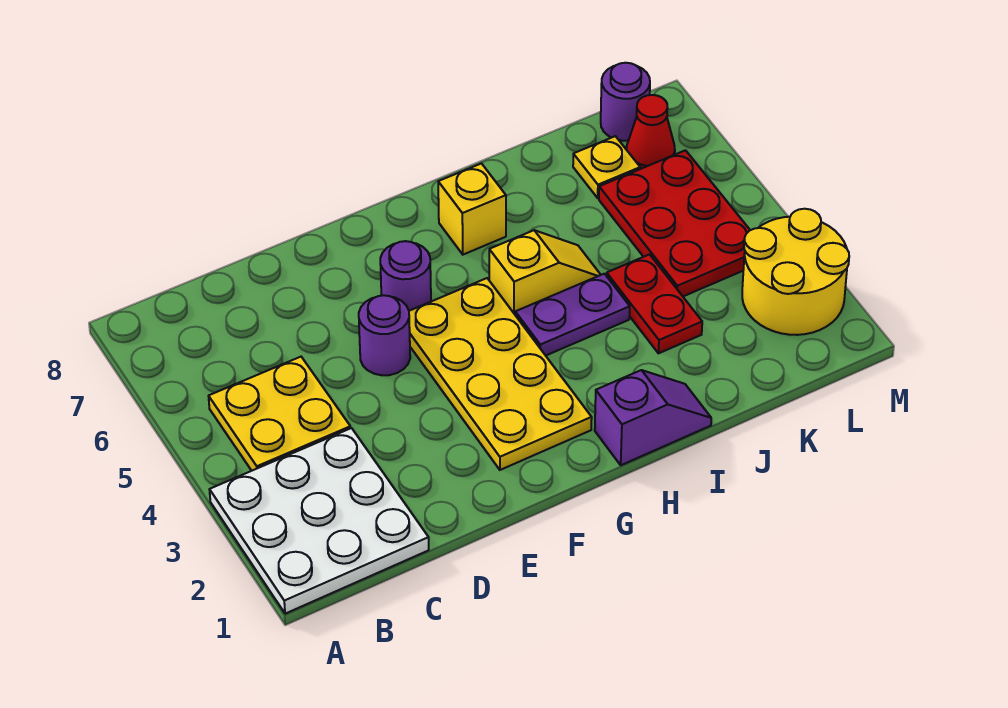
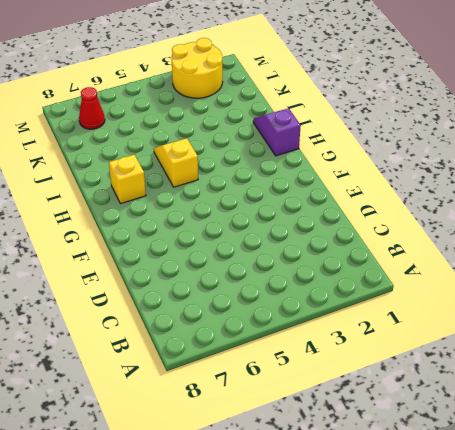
none -> white 3x3 plate [209,428,429,614]
none -> yellow 2x2 plate [209,357,350,471]
none -> purple 1x1 round brick [359,295,410,375]

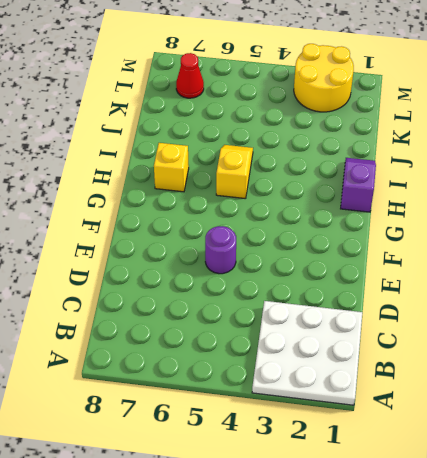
none -> yellow 2x2 plate [209,357,350,471]
none -> yellow 2x4 plate [409,278,592,470]
none -> purple 1x1 round brick [380,241,431,311]

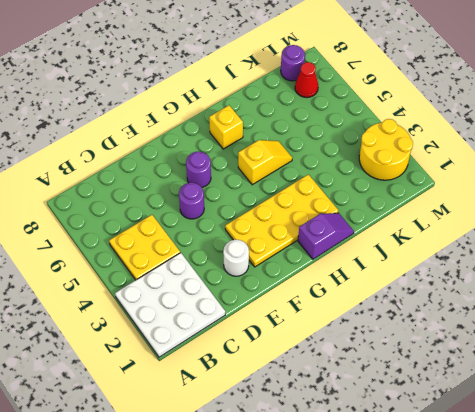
white 1x1 round brick [223,240,249,276] -> none
yellow 2x4 plate [225,174,338,267] -> yellow 2x4 plate turned to [409,278,592,470]
none -> purple 1x2 plate [515,274,630,356]
none -> red 1x2 plate [607,254,702,353]
none -> red 2x3 plate [599,150,750,296]

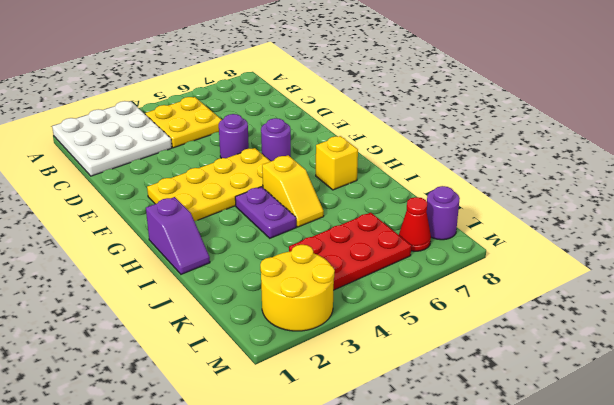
none -> red 1x2 plate [607,254,702,353]
none -> yellow 1x1 plate [573,136,640,198]

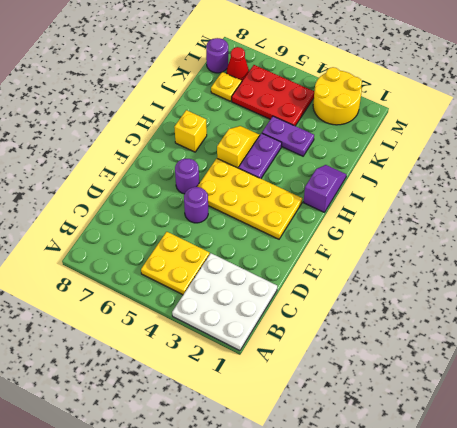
purple 1x2 plate [262,116,314,156] -> red 1x2 plate [607,254,702,353]

